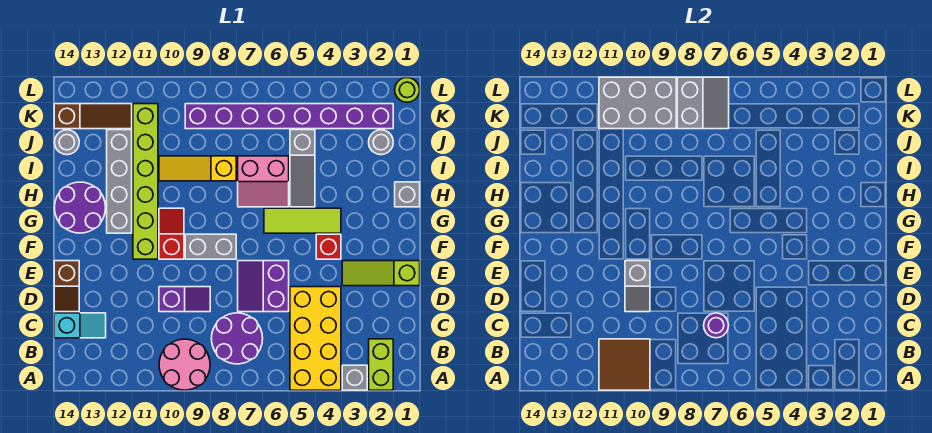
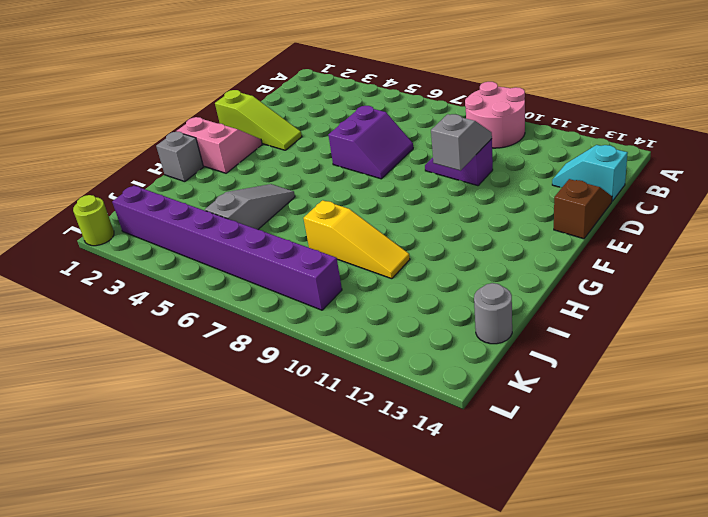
pink 2x2 slope [177,117,262,173] -> pink 2x2 slope moved to [238,156,289,207]
none -> lime 1x2 brick [369,339,393,390]
none -> grey 1x1 brick [342,365,367,390]
none -> yellow 2x4 brick [290,287,341,390]
none -> purple 2x2 round brick [212,313,263,364]

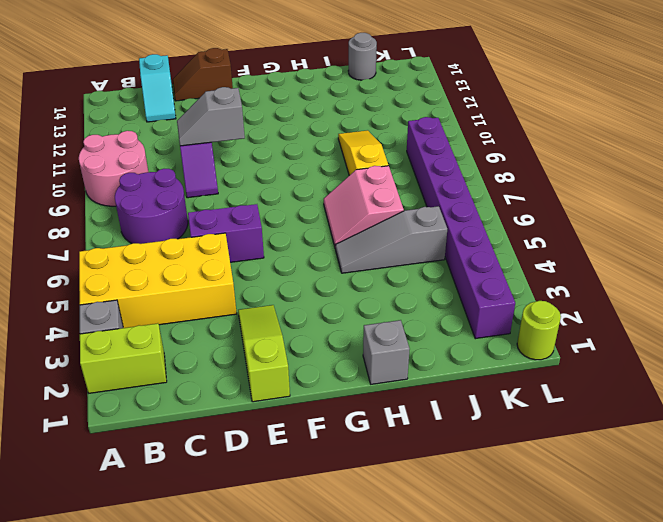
none -> red 1x1 brick [316,234,341,259]
none -> grey 1x2 brick [185,234,236,259]
none -> red 1x2 slope [159,208,184,259]
none -> lime 1x6 brick [133,104,158,259]

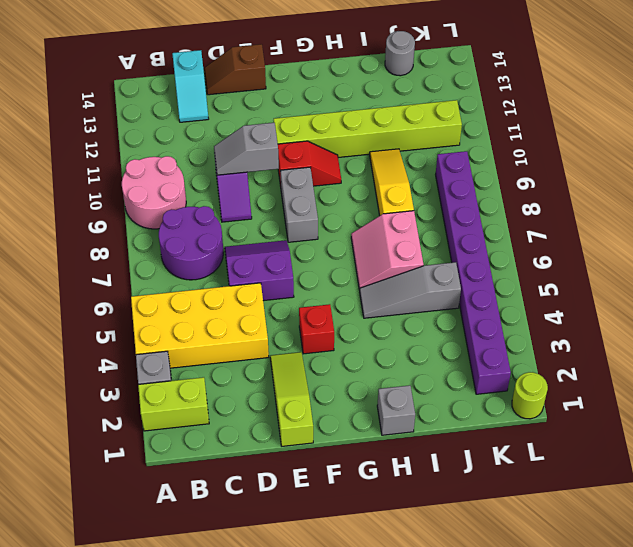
none -> lime 1x3 tile [264,208,341,233]
none -> grey 1x4 brick [107,130,132,233]
none -> purple 2x2 round brick [54,182,106,233]
none -> grey 1x1 round brick [369,130,393,155]

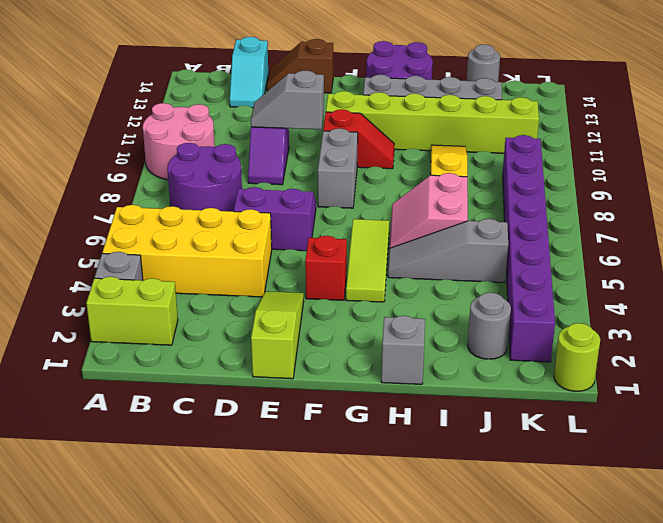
none -> brown 1x3 slope [54,104,132,129]
none -> brown 2x2 tile [599,339,650,390]
none -> purple 1x1 round brick [704,313,729,338]
none -> grey 2x2 slope [677,77,729,129]

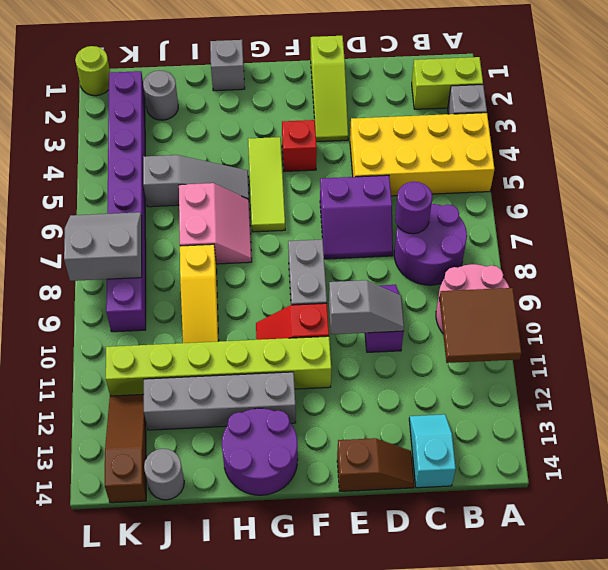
none -> grey 2x3 brick [599,77,676,129]

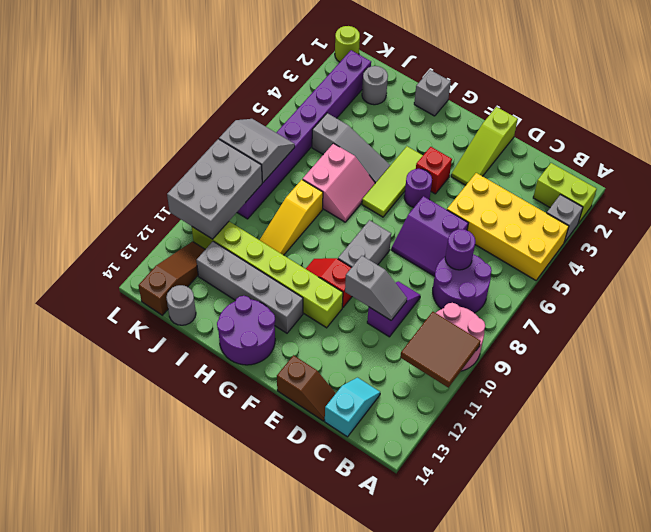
purple 1x1 round brick [404,169,432,207] -> none

